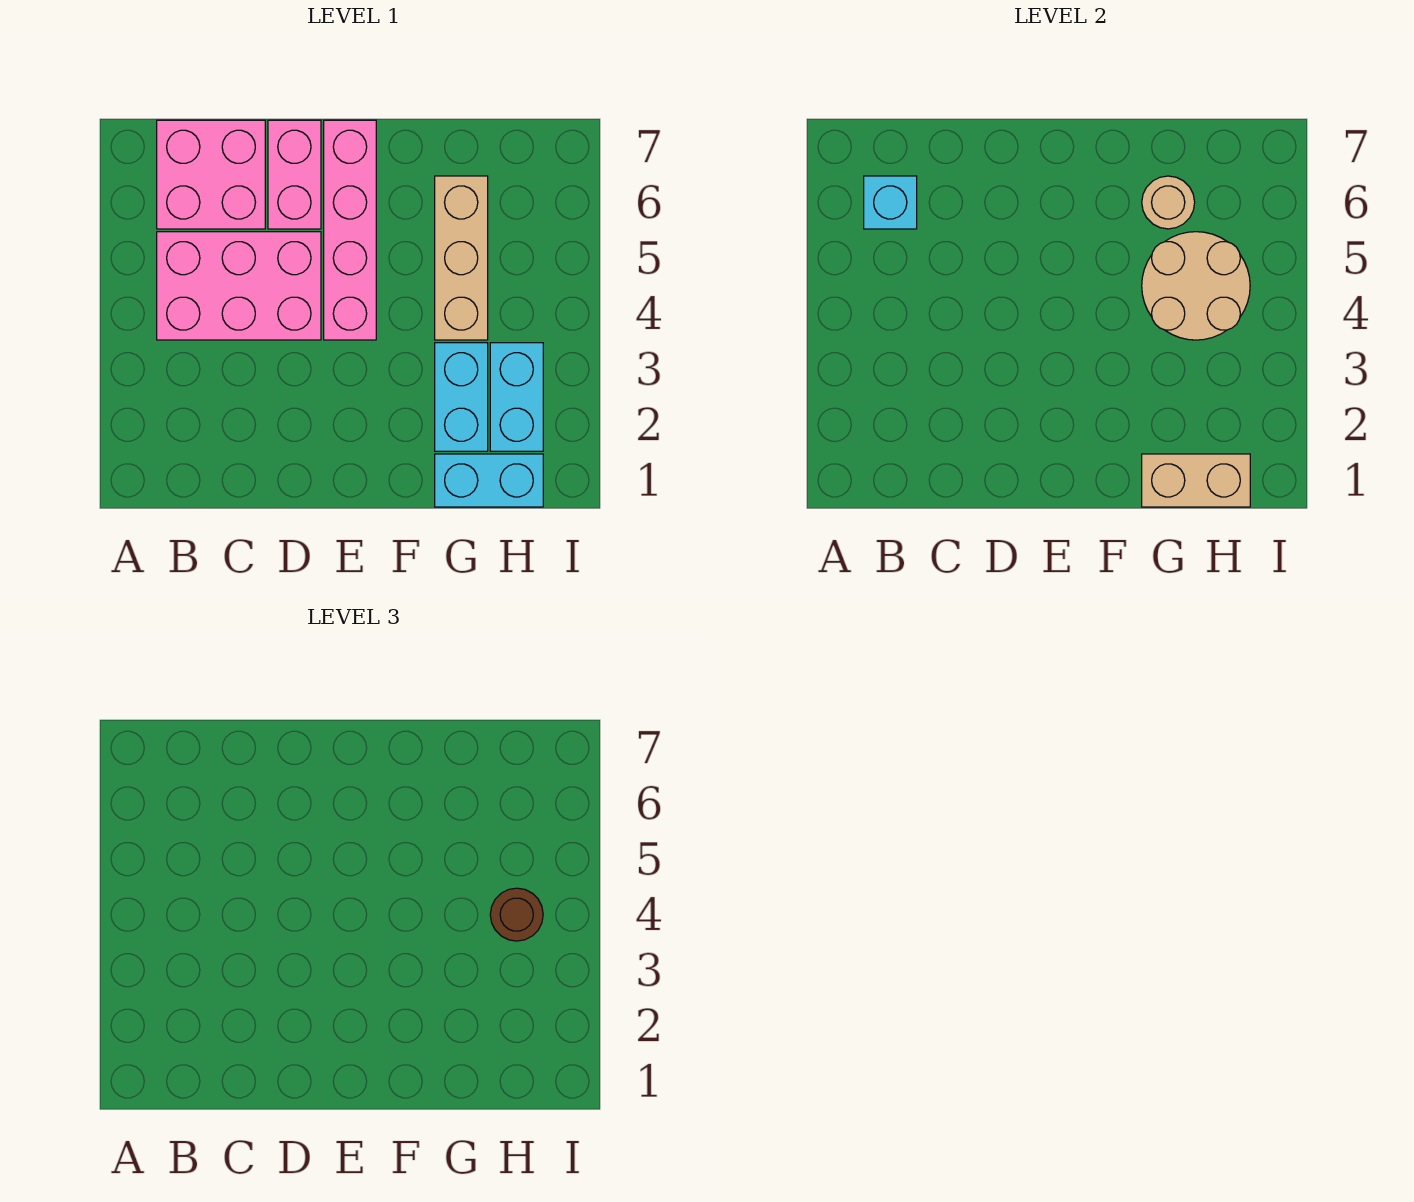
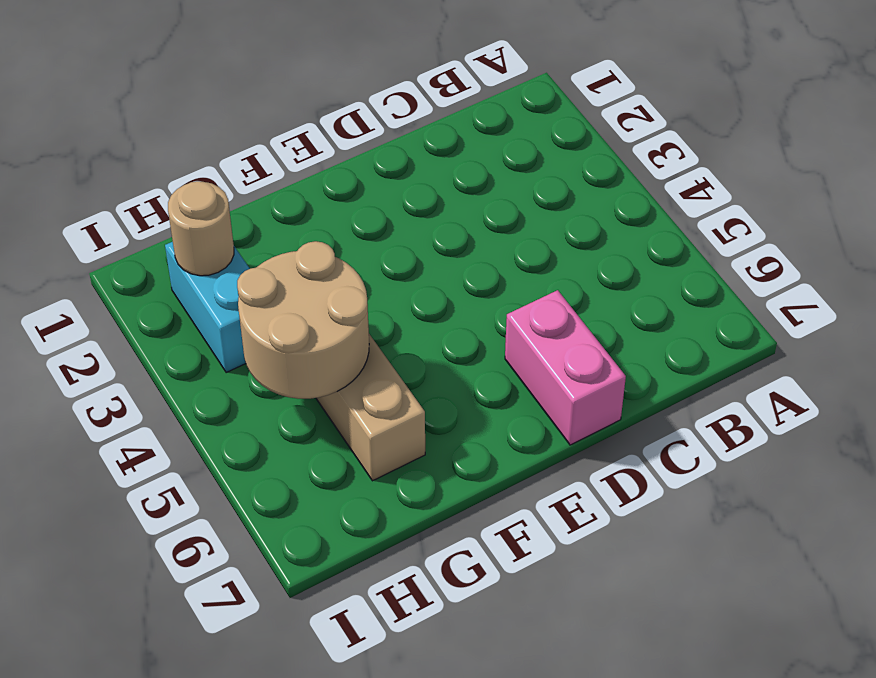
tan 1x1 round brick [168,181,234,276] -> tan 1x1 round brick moved to [1142,176,1195,229]
none -> pink 2x3 brick [157,232,321,340]
none -> pink 2x2 brick [157,120,265,229]
none -> pink 1x4 brick [324,120,376,340]

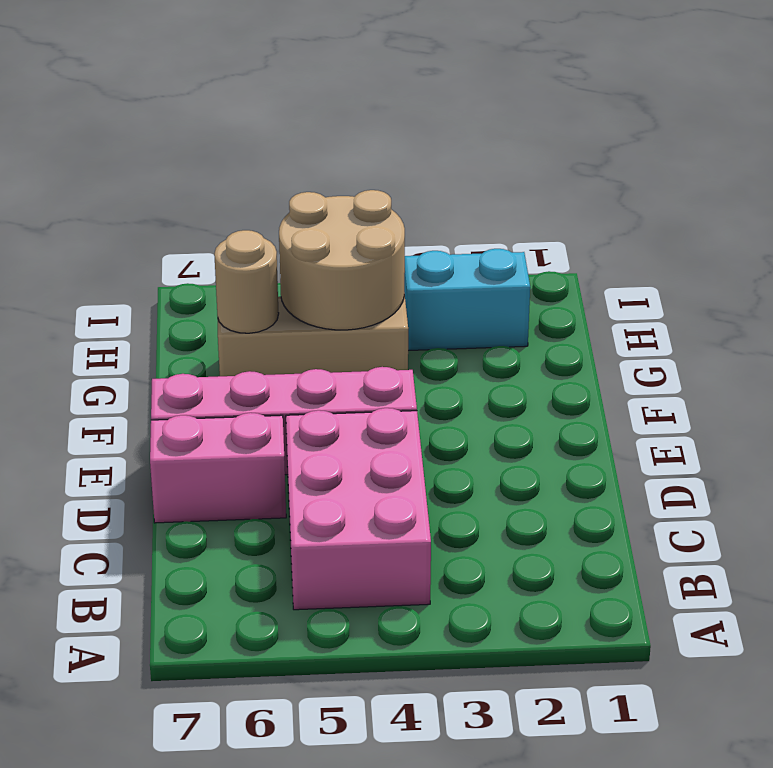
none -> pink 2x2 brick [157,120,265,229]
none -> cyan 1x2 brick [435,454,543,507]
none -> cyan 1x2 brick [435,343,488,451]

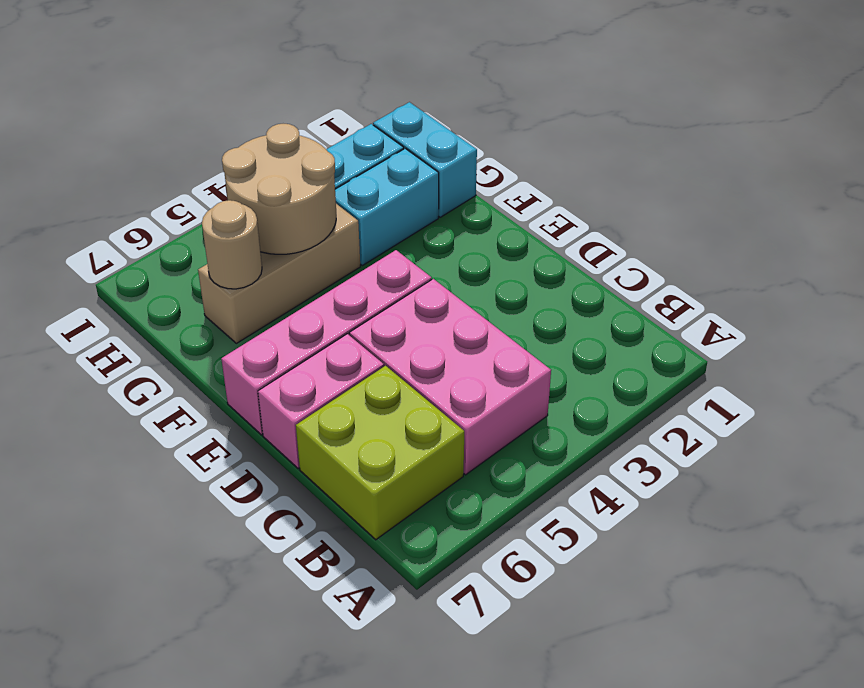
lime 2x2 brick [296,366,464,540] -> pink 2x2 brick [157,120,265,229]
none -> cyan 1x1 brick [864,176,917,229]
none -> tan 1x2 brick [1142,454,1250,507]
none -> brown 1x1 round brick [490,888,543,941]

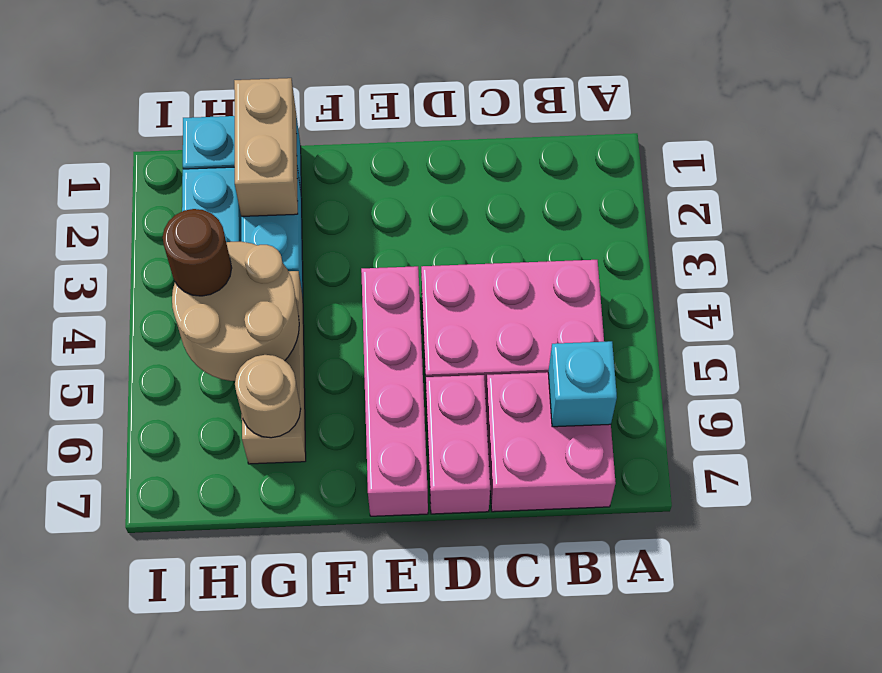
tan 1x2 brick [234,78,298,216] -> tan 1x2 brick turned to [1142,454,1250,507]

